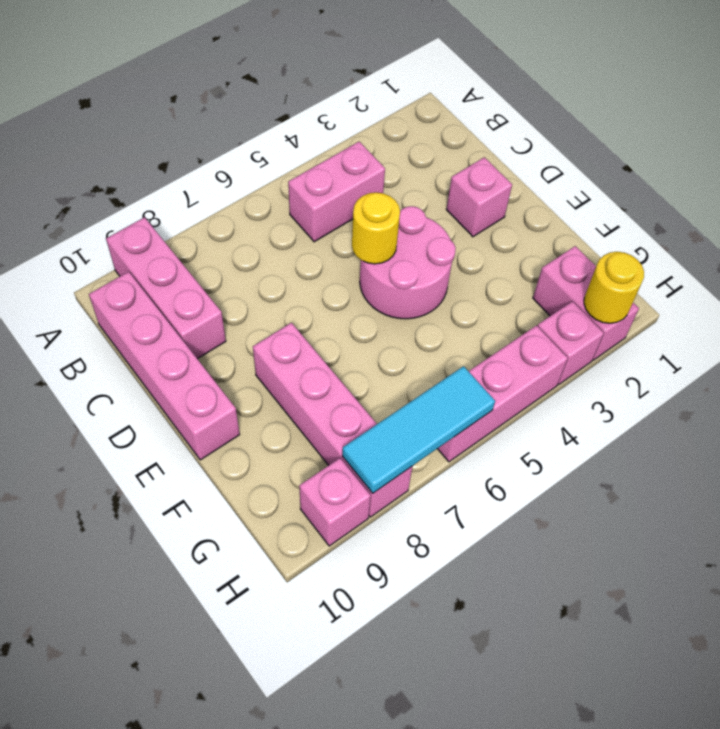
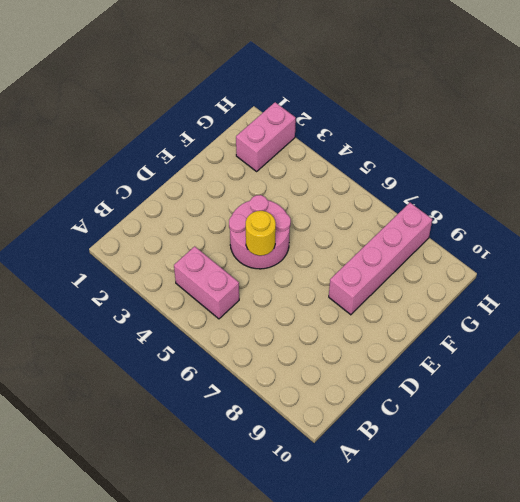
none -> pink 1x3 brick [106,217,226,359]
none -> pink 1x4 brick [89,272,240,460]
none -> pink 1x1 brick [446,157,512,237]

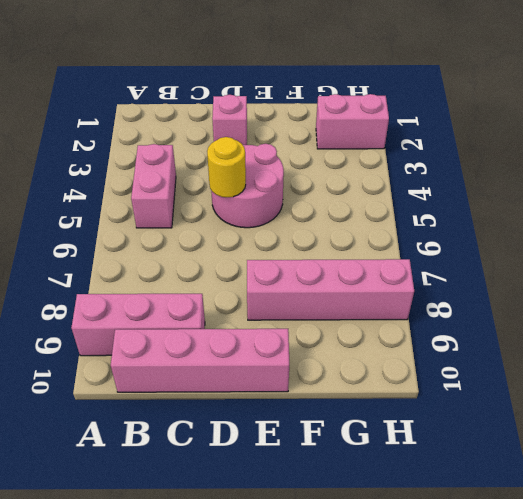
none -> pink 1x1 brick [538,301,604,385]
none -> pink 1x3 brick [437,326,568,462]
none -> pink 1x1 brick [299,458,371,546]

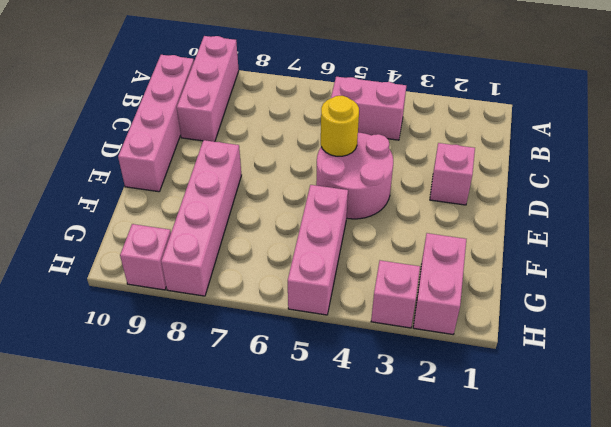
pink 1x3 brick [288,185,348,315] -> pink 1x3 brick turned to [437,326,568,462]
none -> yellow 1x1 round brick [584,252,644,323]
none -> cyan 1x3 tile [342,366,495,493]

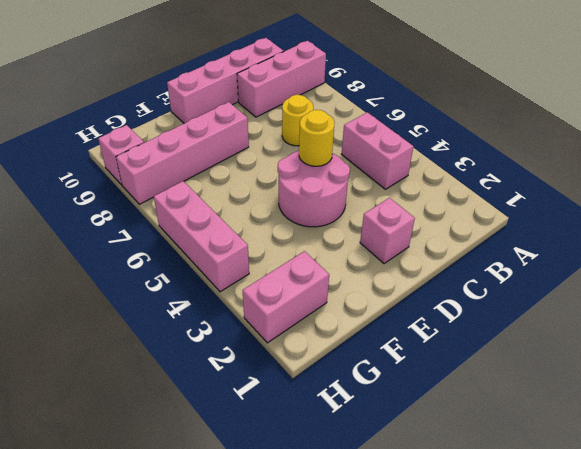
yellow 1x1 round brick [282,95,313,146] -> yellow 1x1 round brick moved to [584,252,644,323]
none -> pink 1x1 brick [538,301,604,385]
none -> cyan 1x3 tile [342,366,495,493]

